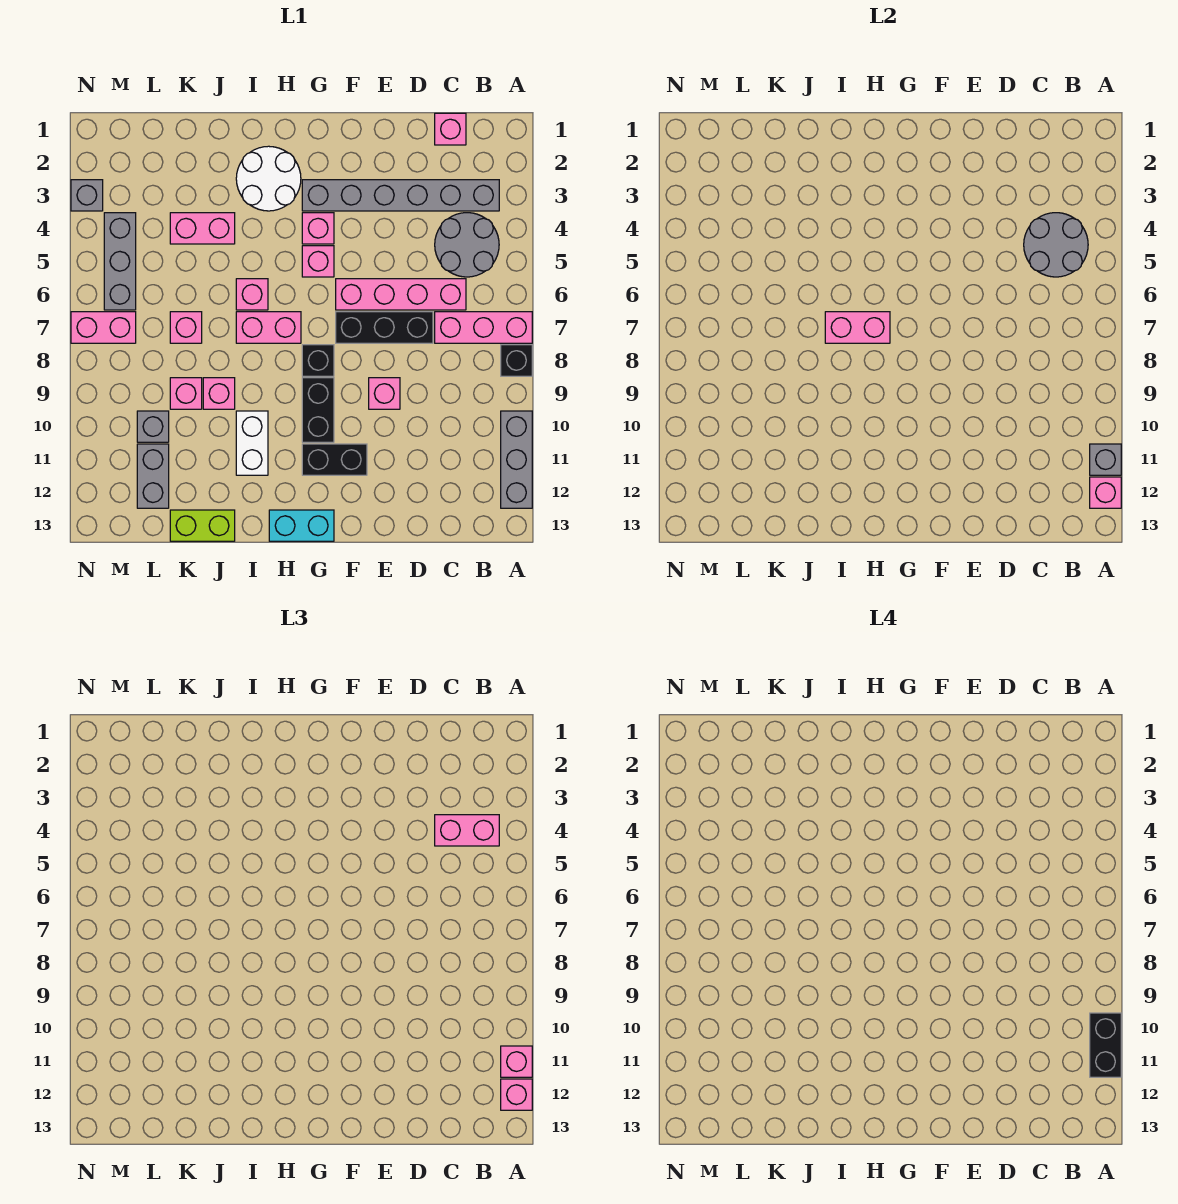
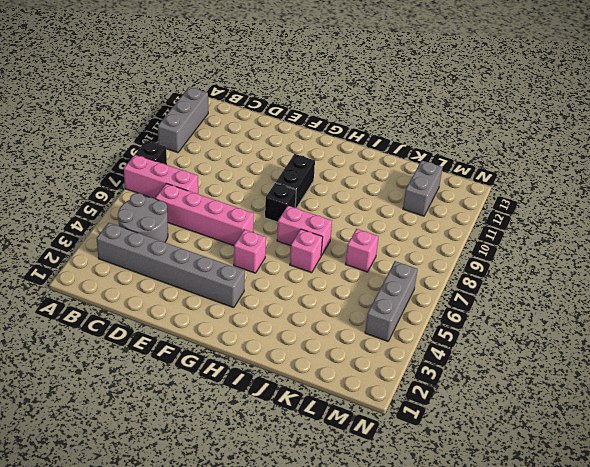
none -> pink 1x1 brick [435,113,466,145]
none -> black 1x3 brick [336,312,433,343]
none -> pink 1x1 brick [369,378,400,409]
none -> black 1x2 brick [302,444,367,475]

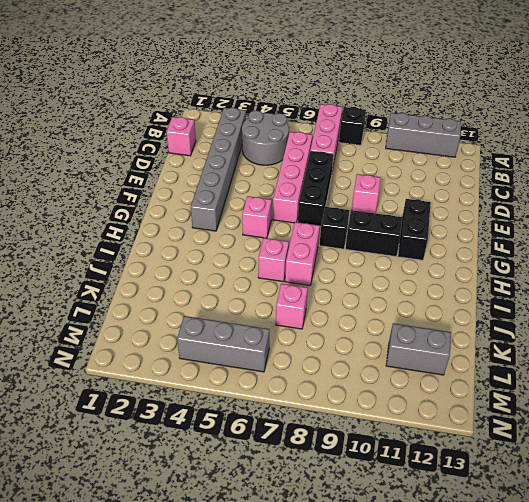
none -> pink 1x1 brick [302,213,334,244]
none -> cyan 1x2 brick [269,510,334,541]
none -> white 2x2 round brick [236,146,301,211]
none -> white 1x2 brick [236,411,268,475]

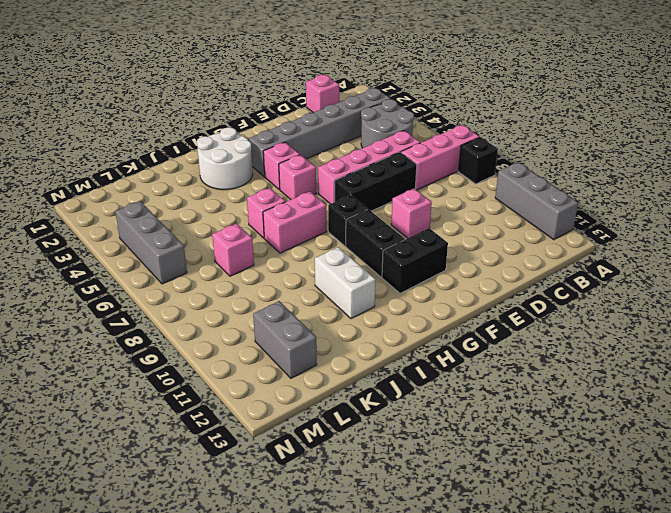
none -> cyan 1x2 brick [269,510,334,541]
none -> pink 1x2 brick [170,213,235,244]
none -> pink 1x1 brick [203,378,235,409]
none -> lime 1x2 brick [170,510,235,541]

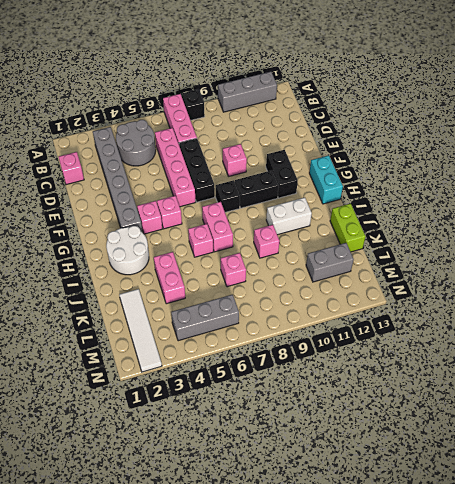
white 1x4 tile [119,289,162,372] -> none
none -> pink 1x1 brick [170,378,202,409]
none -> grey 1x1 brick [137,411,169,442]
none -> pink 1x2 brick [71,312,136,343]
none -> grey 1x1 brick [71,180,103,211]

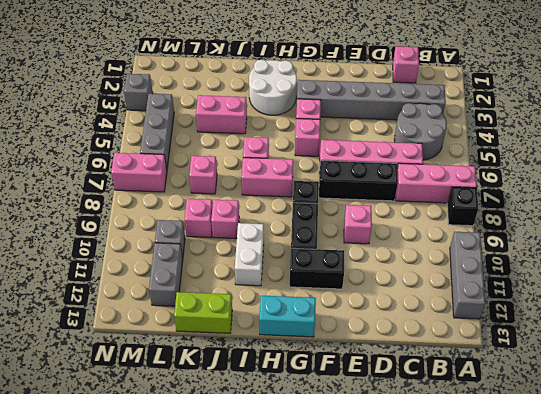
none -> grey 1x1 brick [1090,444,1121,475]
none -> pink 1x1 brick [1090,477,1121,508]
none -> grey 2x2 round brick [1024,213,1088,277]
none -> pink 1x2 brick [825,312,890,343]

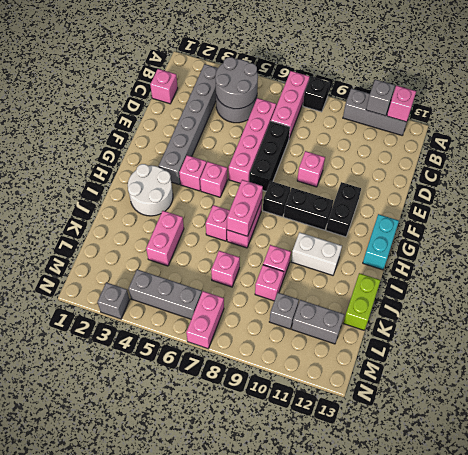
none -> pink 1x1 brick [501,1046,532,1077]
none -> pink 1x1 brick [501,1079,532,1110]
none -> pink 1x2 brick [435,815,499,846]
none -> black 1x2 brick [1090,1013,1121,1077]

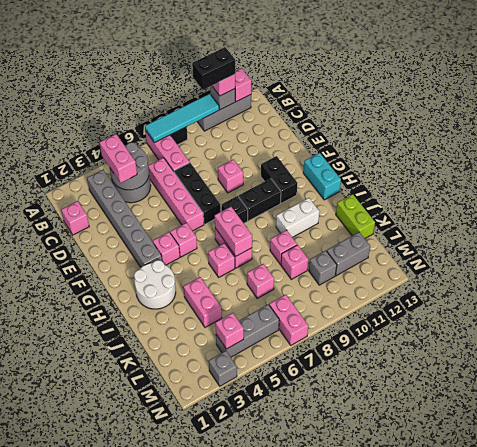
cyan 1x4 tile [145,94,219,143] -> none
pink 1x1 brick [215,313,244,349] -> pink 1x1 brick moved to [501,1079,532,1110]

